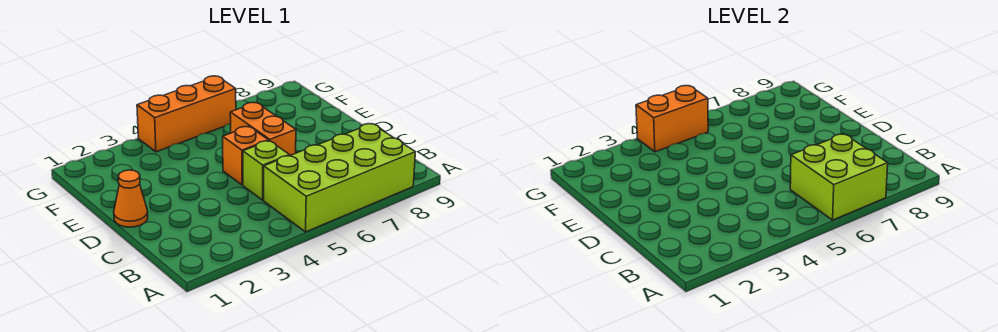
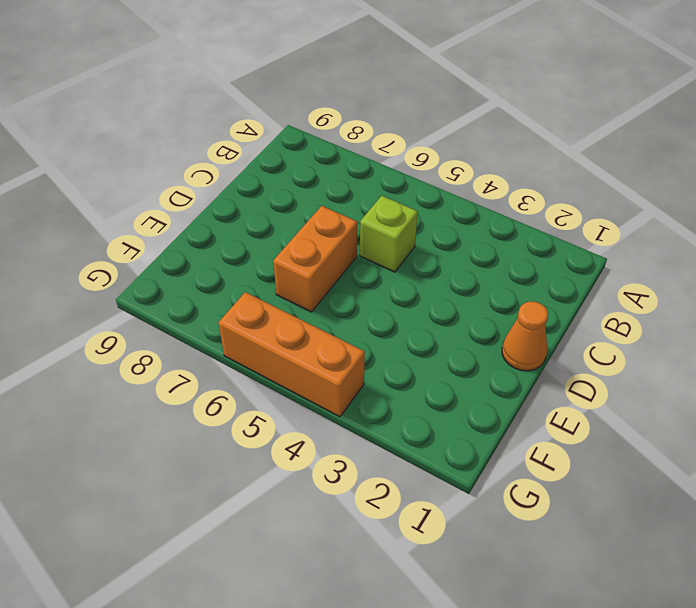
none -> lime 2x4 brick [264,124,415,232]
none -> orange 1x1 brick [223,127,269,185]

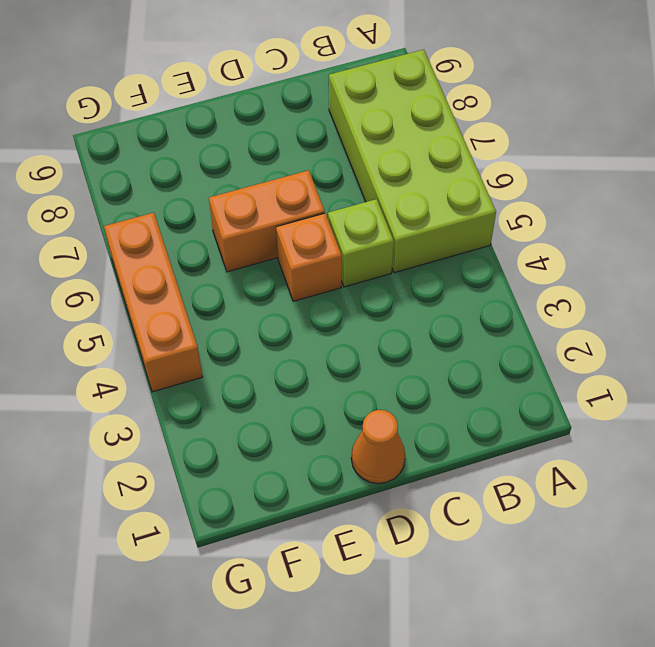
none -> lime 2x2 brick [790,134,888,220]
none -> orange 1x2 brick [636,86,708,152]

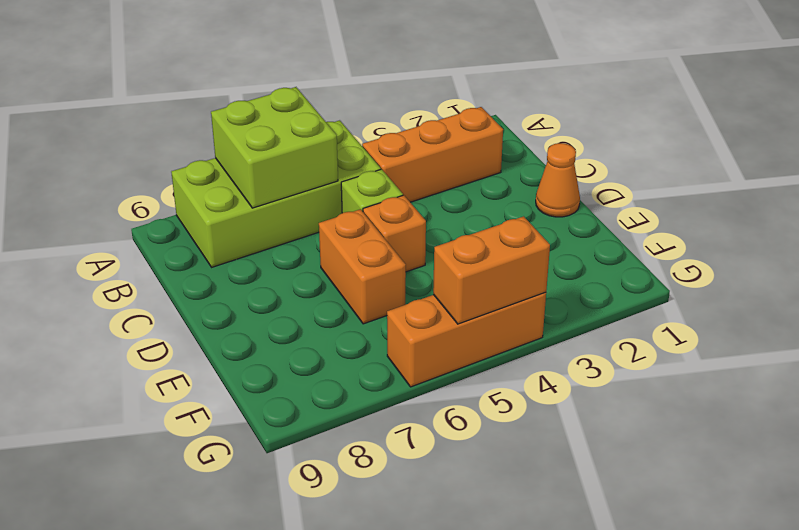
orange 1x3 brick [362,107,503,202] -> none

